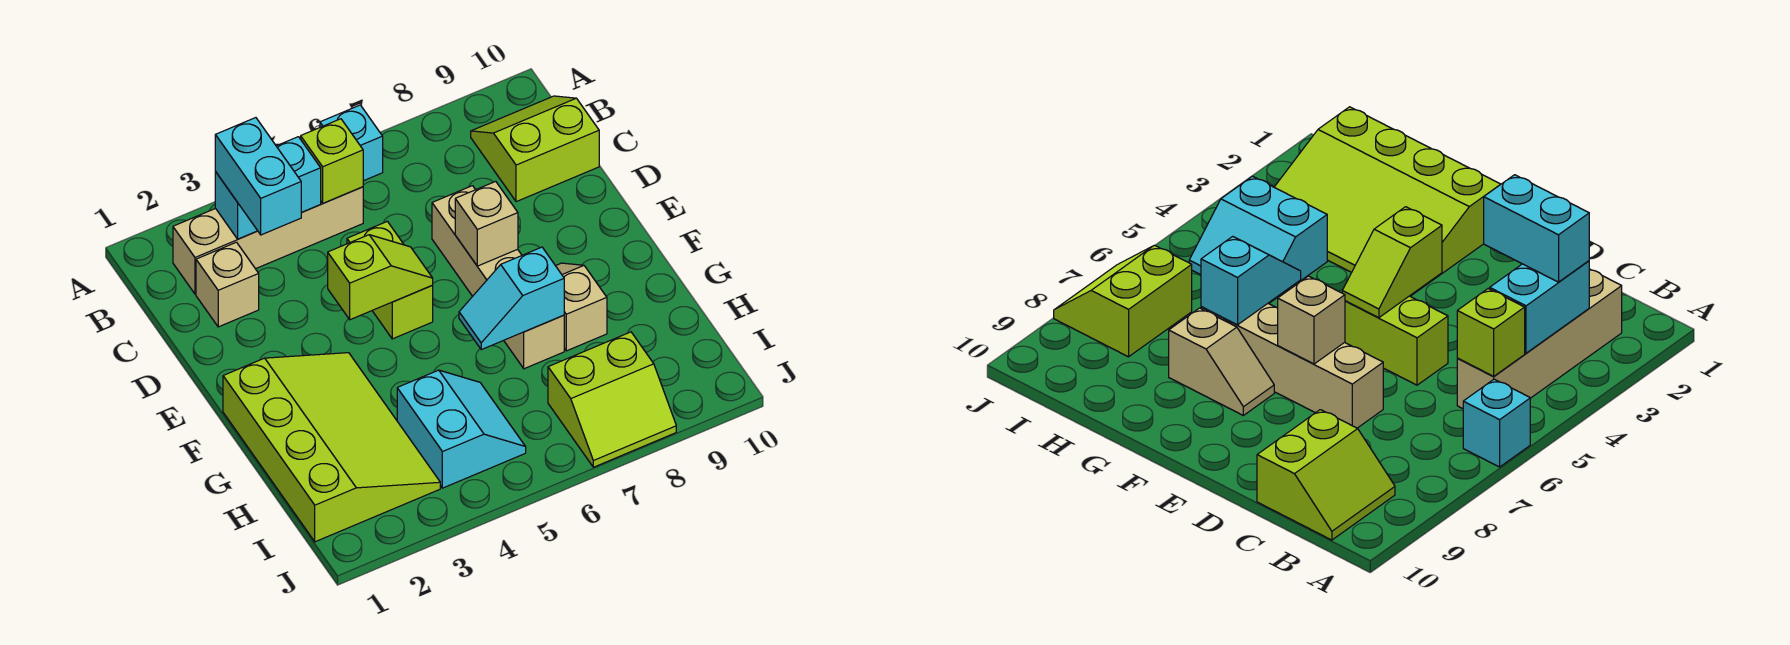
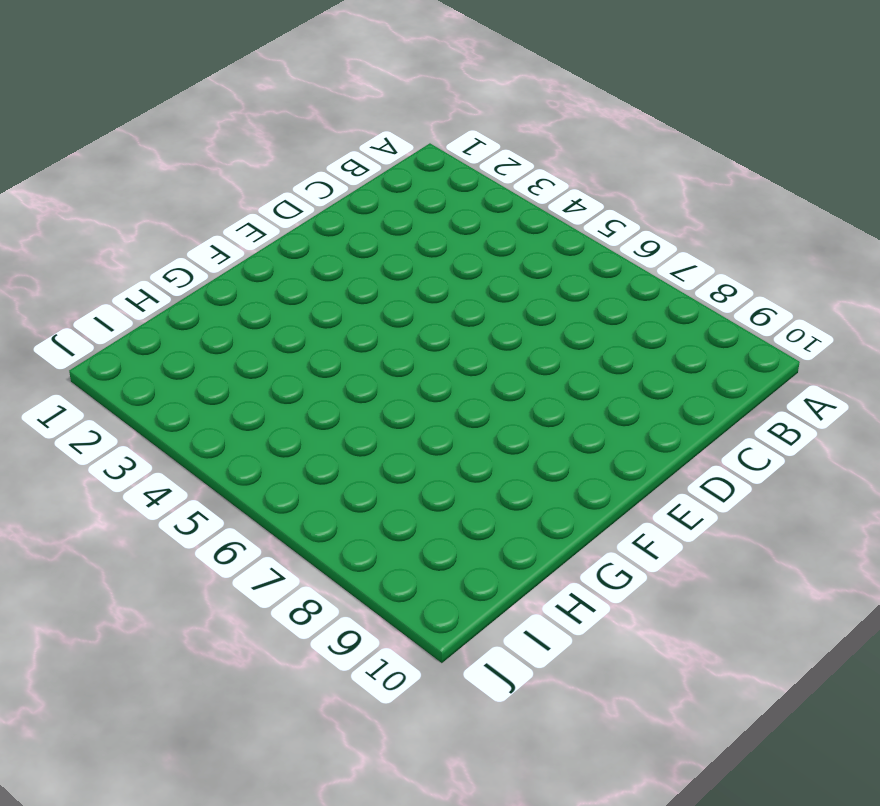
none -> cyan 1x1 brick [320,105,383,181]
none -> tan 1x4 brick [173,187,363,294]
none -> lime 2x2 slope [471,96,599,202]

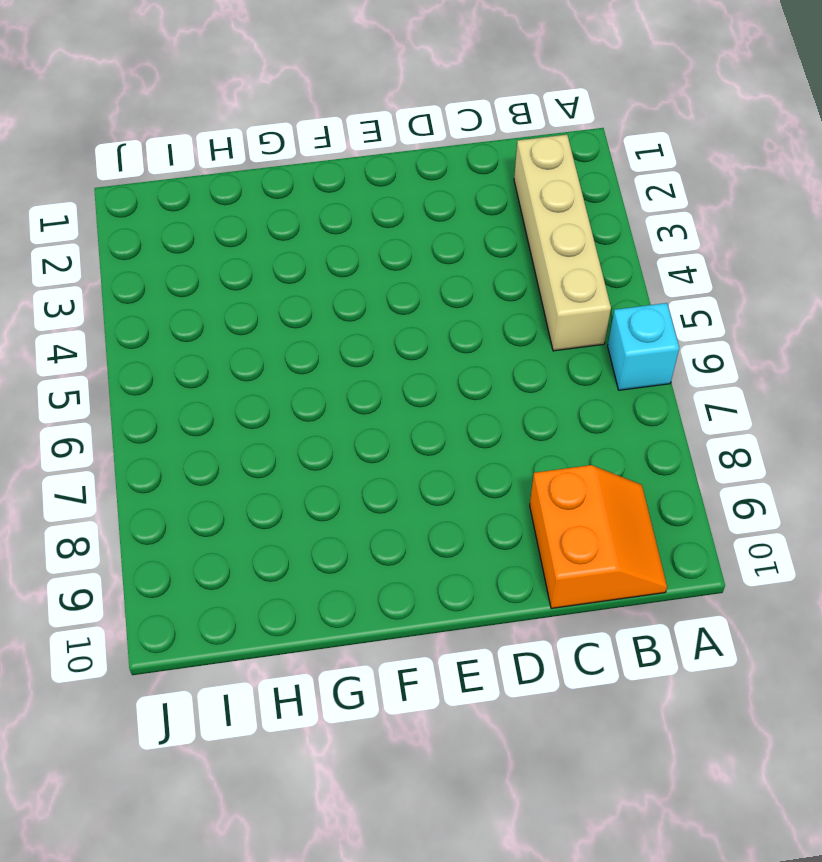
orange 2x2 slope [530,465,667,608] -> lime 2x2 slope [471,96,599,202]
none -> tan 1x1 brick [196,242,259,327]
none -> lime 1x2 brick [347,221,433,339]
none -> tan 1x4 brick [432,186,564,369]

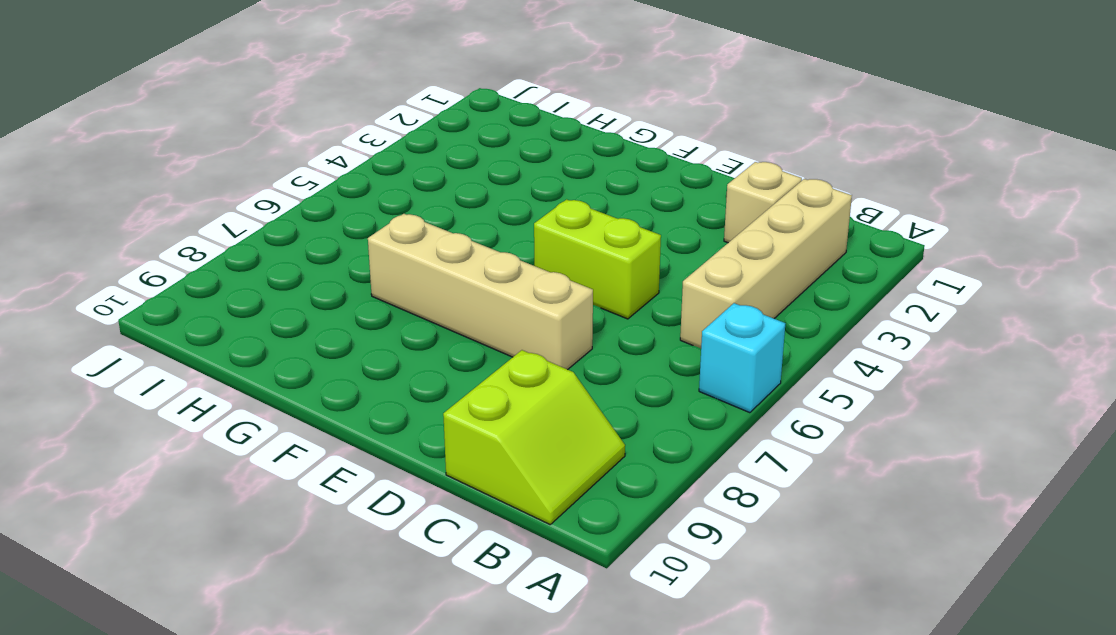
none -> lime 3x4 slope [223,353,440,542]
none -> tan 1x2 slope [556,263,607,351]
none -> cyan 2x2 slope [397,370,526,488]

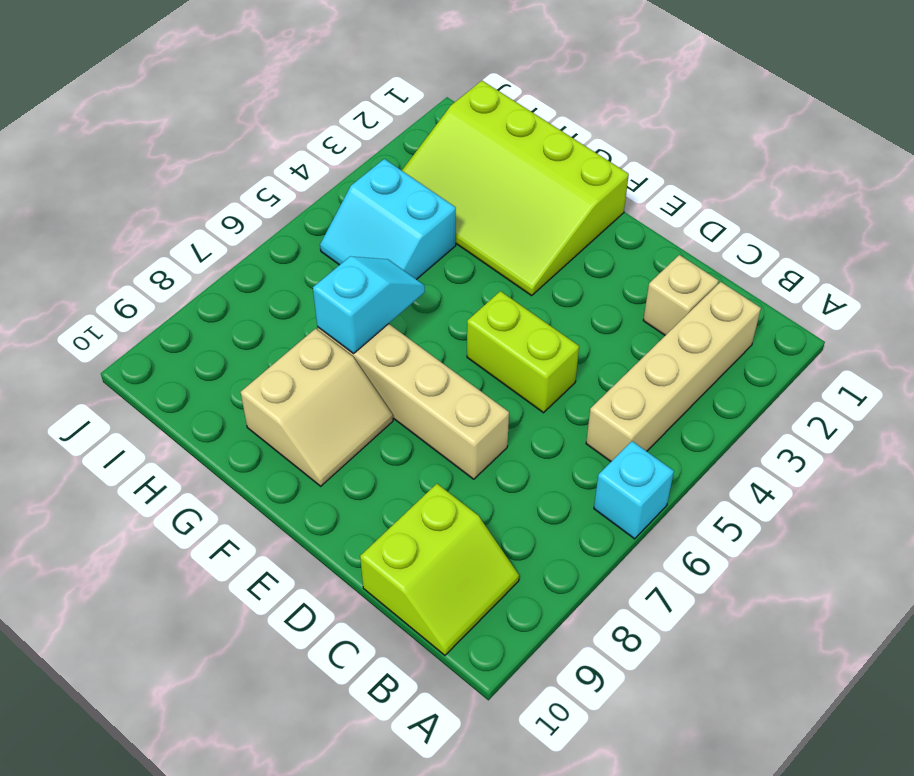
tan 2x2 slope [241,329,393,486] -> tan 1x2 slope [556,263,607,351]
none -> lime 2x2 slope [548,332,676,467]
none -> cyan 1x2 brick [215,137,321,239]
none -> lime 1x1 brick [301,119,363,203]

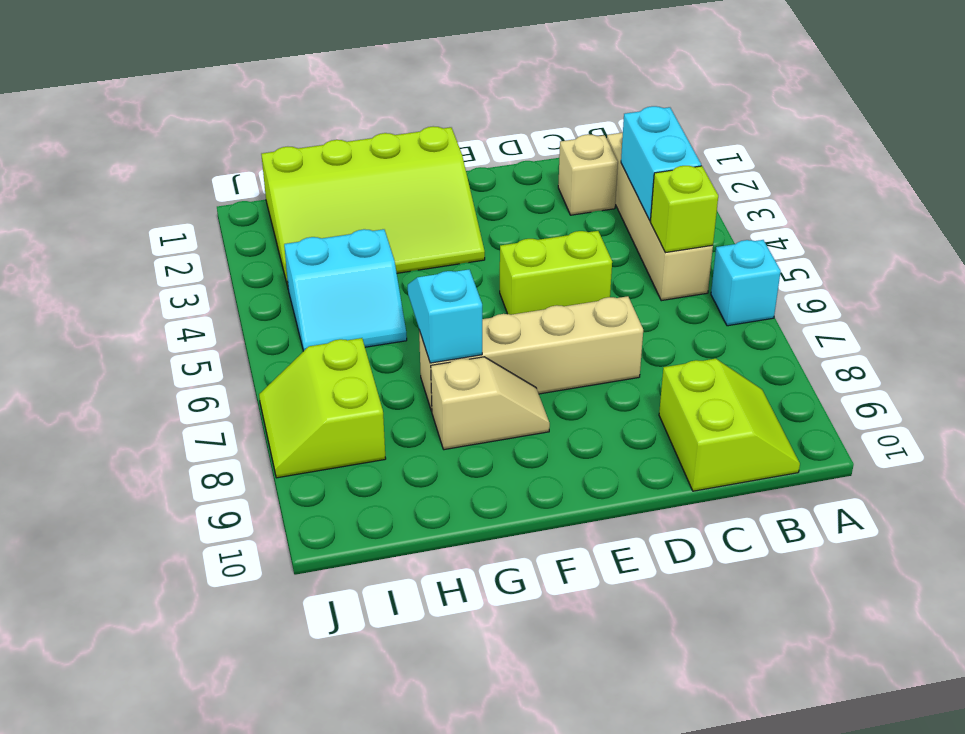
none -> lime 1x2 slope [328,235,433,320]
none -> tan 1x1 brick [455,181,518,266]
none -> cyan 1x2 brick [215,118,302,235]

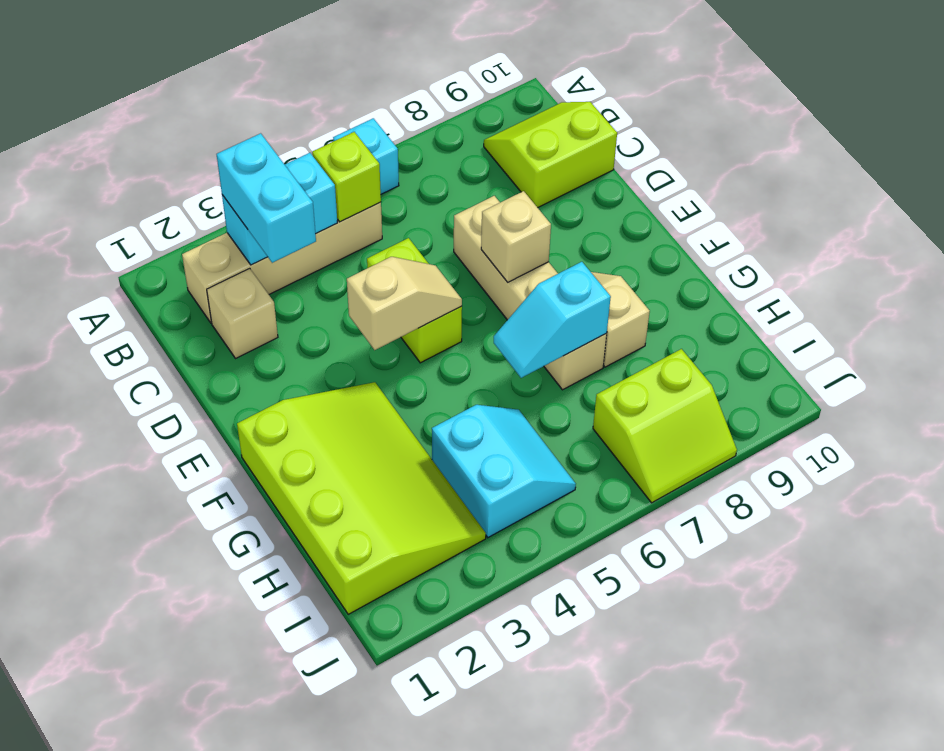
tan 1x2 slope [347,257,462,350] -> lime 1x2 slope [328,235,433,320]

